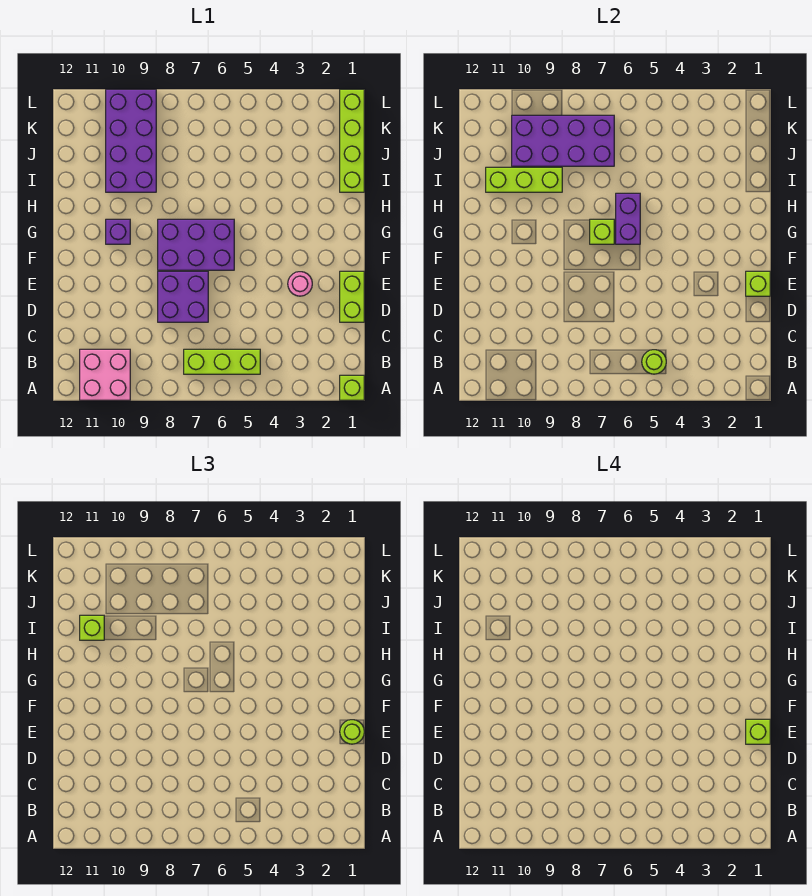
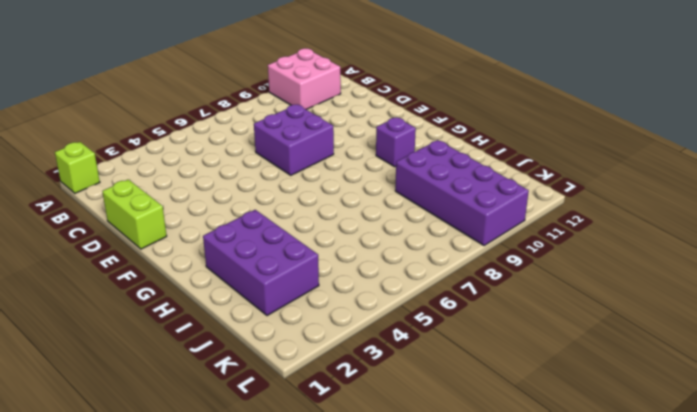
purple 2x3 brick [203,210,319,316] -> purple 2x3 brick turned to [158,219,234,270]
none -> lime 1x3 brick [184,349,260,374]
none -> pink 1x1 round brick [288,272,312,296]
none -> lime 1x4 brick [340,89,364,192]

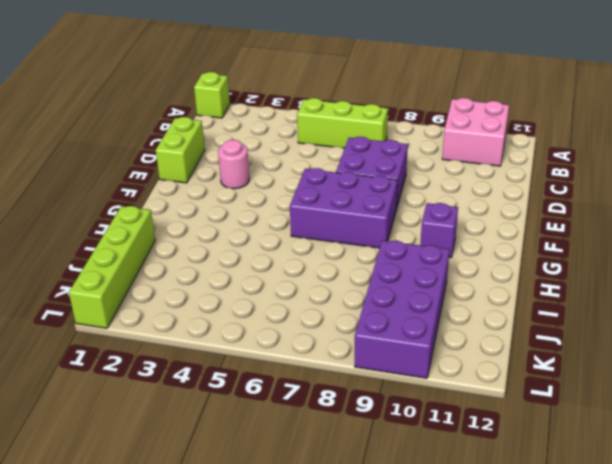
none -> lime 1x1 round brick [642,350,666,374]
none -> lime 1x1 brick [746,271,770,296]
none -> purple 1x2 brick [616,193,640,244]

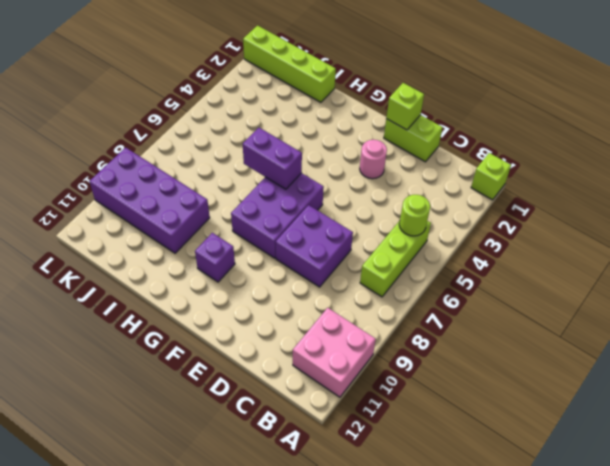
none -> lime 1x1 brick [590,219,614,244]
none -> lime 1x3 brick [486,167,562,192]
none -> purple 2x4 brick [512,115,614,166]

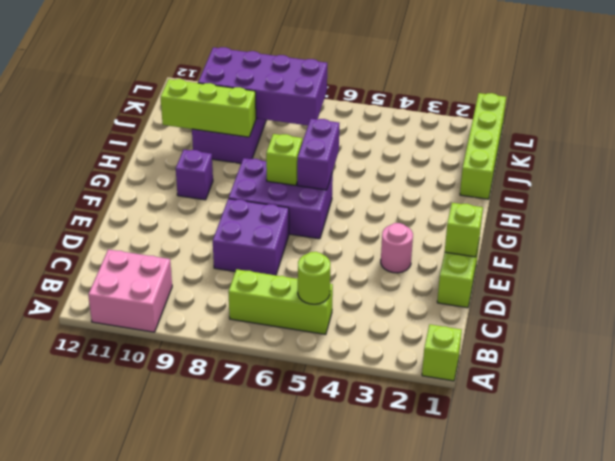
none -> lime 1x1 round brick [340,720,364,744]
none -> lime 1x1 brick [80,615,104,640]
none -> lime 1x1 brick [746,719,770,744]

